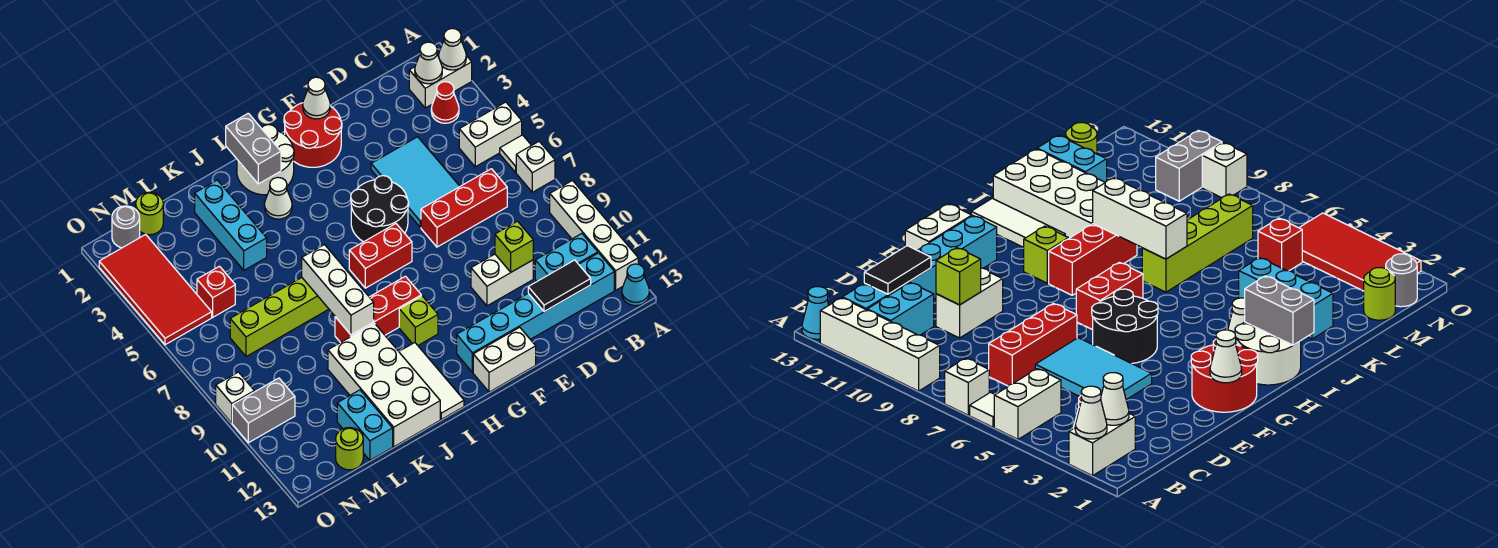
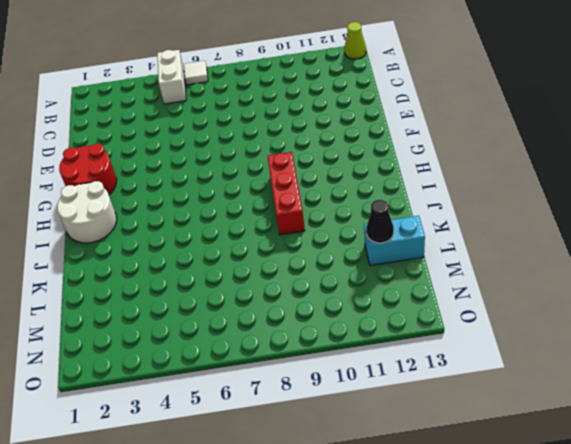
lime 1x1 cone [344,22,366,59] -> cyan 1x1 cone [622,264,650,306]
black 1x1 cone [366,200,394,243] -> none
none -> white 1x2 brick [409,53,472,108]
none -> white 1x1 brick [516,142,555,192]
none -> white 1x4 brick [550,181,638,290]
none -> red 1x1 cone [431,82,459,123]

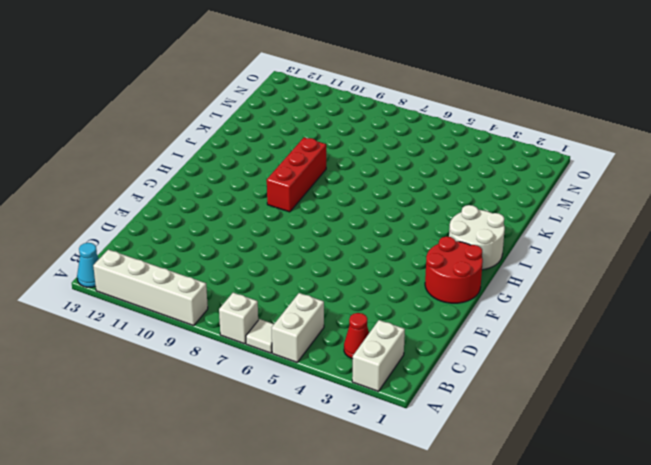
none -> cyan 1x2 brick [535,234,598,281]
none -> cyan 1x6 brick [457,253,614,372]
none -> red 1x3 brick [421,169,507,247]
none -> cyan 2x3 tile [371,137,460,227]

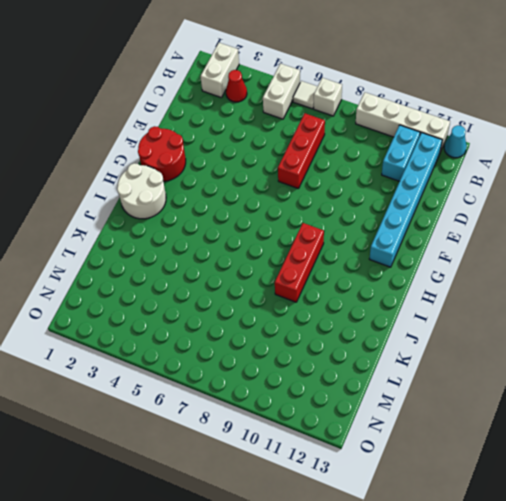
none -> cyan 2x3 tile [371,137,460,227]
none -> white 1x2 brick [471,254,533,306]
none -> black 2x2 round brick [351,176,409,242]
none -> white 1x2 brick [473,327,536,392]

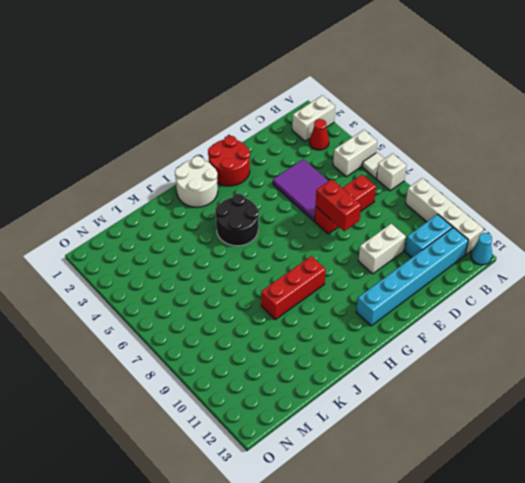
purple 2x3 tile [273,159,328,221] -> cyan 2x3 tile [371,137,460,227]
red 1x2 brick [316,179,361,231] -> red 1x2 brick turned to [349,224,412,288]
black 2x2 round brick [215,194,259,246] -> black 2x2 round brick moved to [351,176,409,242]
none -> white 1x2 brick [473,327,536,392]
none -> lime 1x1 brick [399,296,438,345]
none -> white 1x1 cone [264,177,292,219]
none -> white 1x3 tile [399,343,464,419]

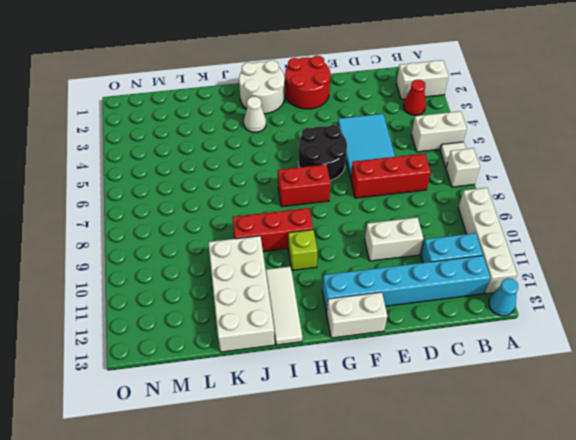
none -> lime 1x4 brick [230,278,328,357]
none -> cyan 1x3 brick [195,180,267,270]
none -> cyan 1x2 brick [337,390,393,460]
none -> lime 1x1 round brick [136,192,163,235]

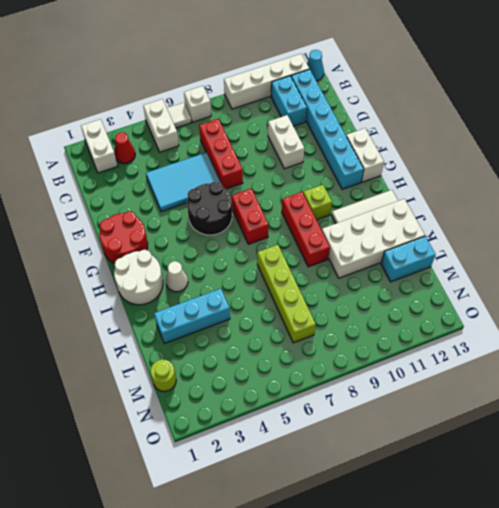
none -> red 1x1 brick [197,266,235,317]
none -> lime 1x1 round brick [336,427,363,470]
none -> grey 1x1 round brick [112,206,140,248]
none -> red 2x4 tile [99,234,212,345]

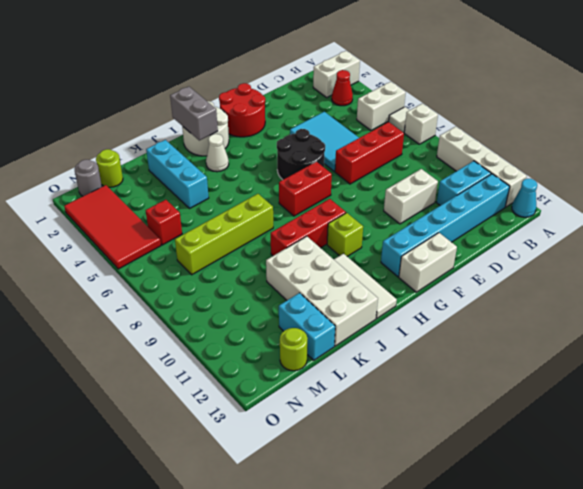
none -> grey 1x2 brick [232,378,295,443]
none -> white 1x1 brick [216,372,254,423]
none -> white 1x1 cone [439,28,466,70]
none -> white 1x1 cone [415,42,442,84]

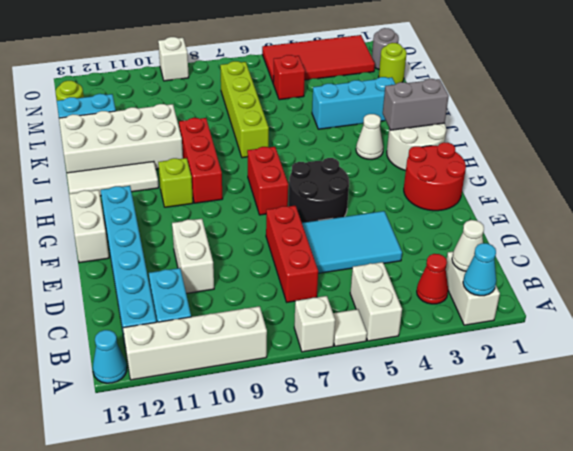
cyan 1x1 cone [463,243,496,296] -> white 1x1 cone [439,28,466,70]
none -> grey 1x2 brick [232,378,295,443]
none -> black 1x2 tile [528,260,591,312]
none -> lime 1x1 brick [495,221,533,272]
none -> white 1x1 cone [303,77,330,119]

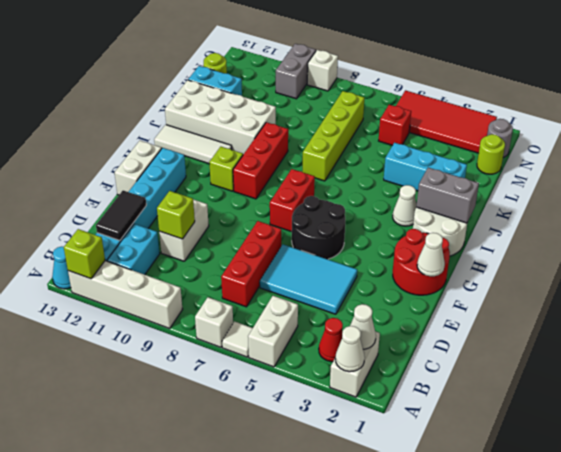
lime 1x1 brick [64,229,105,279] -> none
none -> white 1x3 brick [302,245,374,335]

